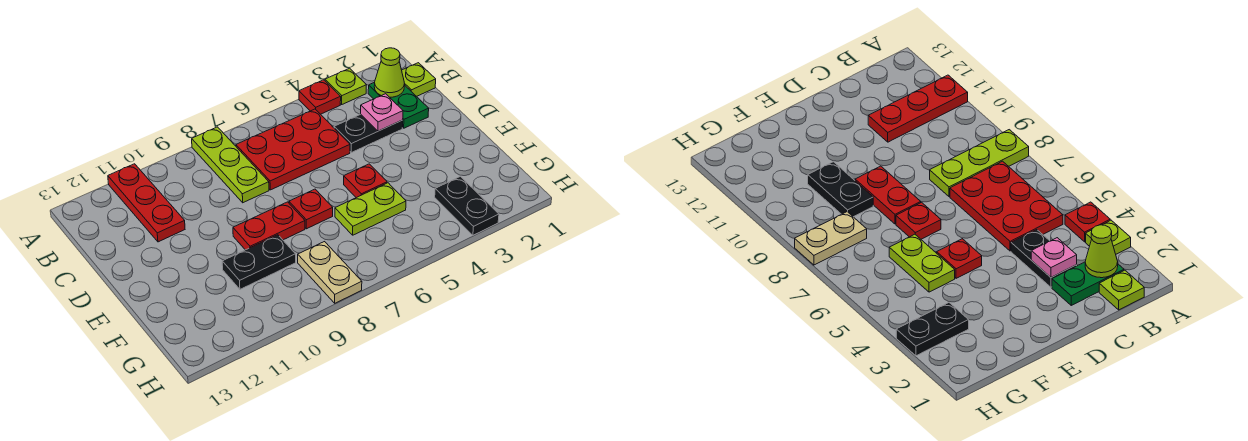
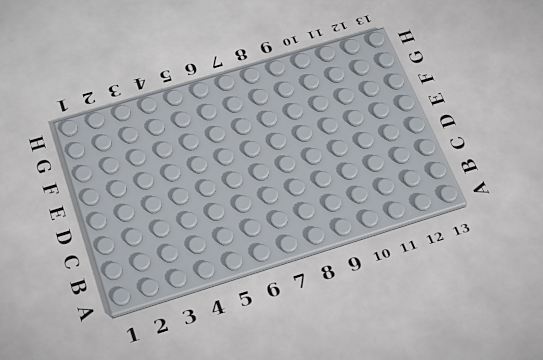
none -> lime 1x1 plate [325,68,366,104]
none -> red 1x1 plate [299,80,341,114]
none -> lime 1x3 plate [192,127,269,203]

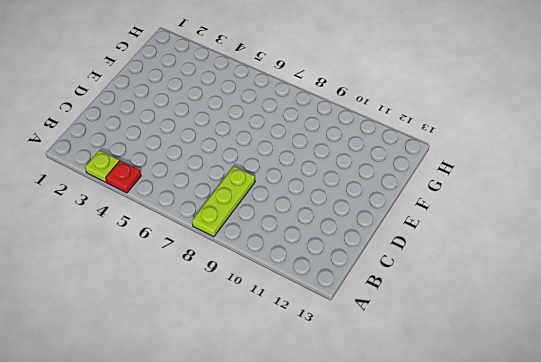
none -> red 1x3 plate [108,164,185,242]
none -> lime 1x1 plate [402,63,436,96]
none -> green 1x2 plate [368,82,429,128]

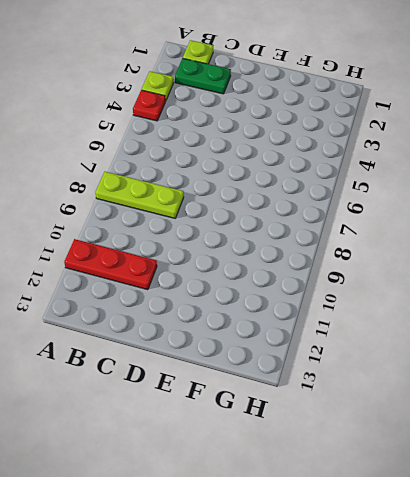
none -> red 2x3 plate [236,109,350,190]
none -> black 1x2 plate [334,114,403,153]
none -> red 1x1 plate [344,164,387,198]

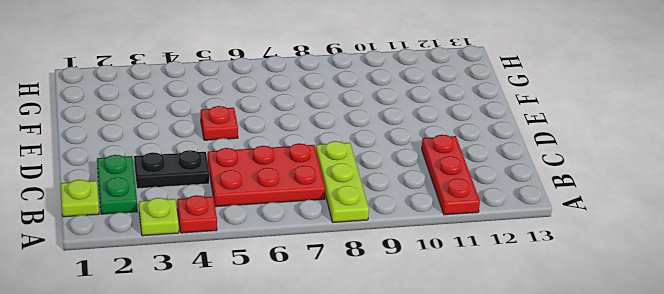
none -> red 1x1 plate [289,189,333,229]
none -> red 1x2 plate [233,202,305,250]
none -> lime 1x2 plate [335,183,406,235]

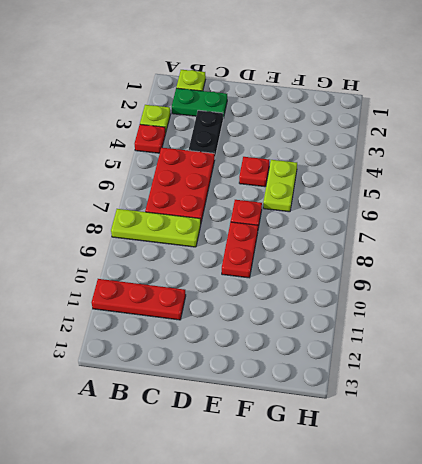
none -> black 1x2 plate [222,235,296,289]
none -> black 1x2 plate [435,177,499,235]
none -> tan 1x2 plate [298,242,362,303]

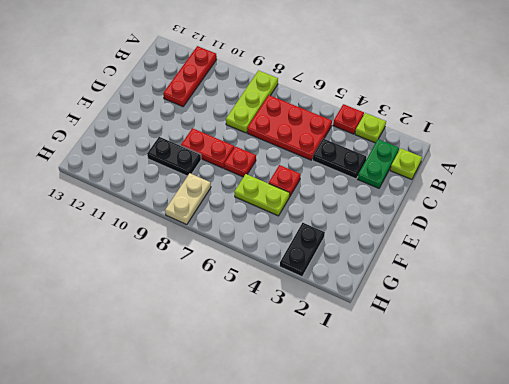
none -> lime 1x1 cone [374,48,405,97]
none -> pink 1x1 plate [361,94,403,131]

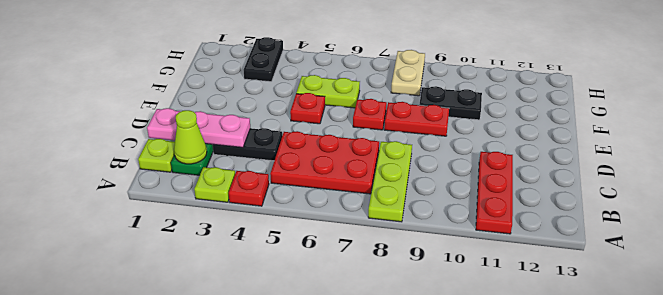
pink 1x3 plate [147,108,250,147] -> pink 1x1 plate [361,94,403,131]

